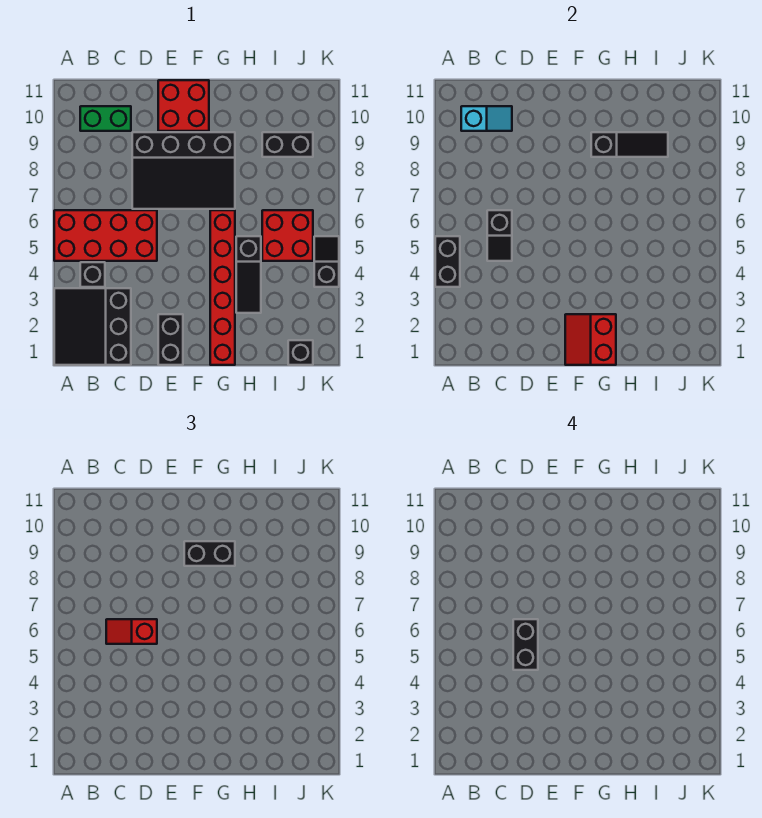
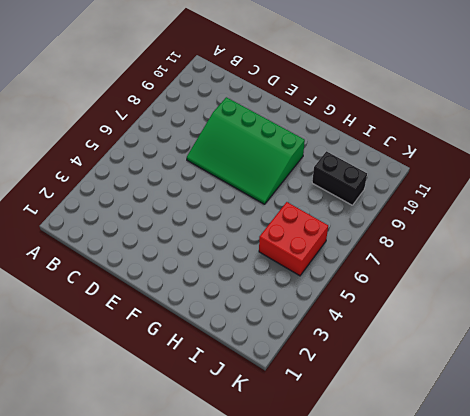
green 3x4 slope [187,97,305,204] -> black 3x4 slope [132,132,235,209]
none -> black 3x3 slope [54,288,131,365]
none -> red 2x4 brick [54,210,157,261]
none -> black 1x1 brick [80,262,105,287]

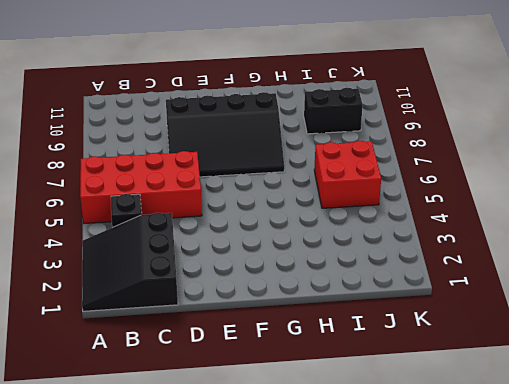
none -> green 1x2 brick [80,106,131,131]
none -> black 1x2 brick [158,314,183,365]
none -> red 2x2 brick [158,80,209,131]

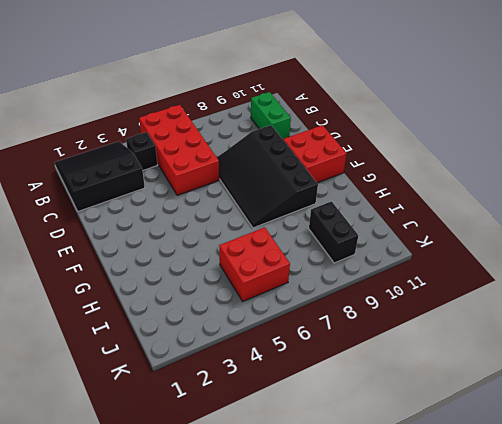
none -> black 1x2 brick [158,314,183,365]
none -> red 1x6 brick [210,210,235,365]
none -> black 1x3 slope [236,236,261,313]

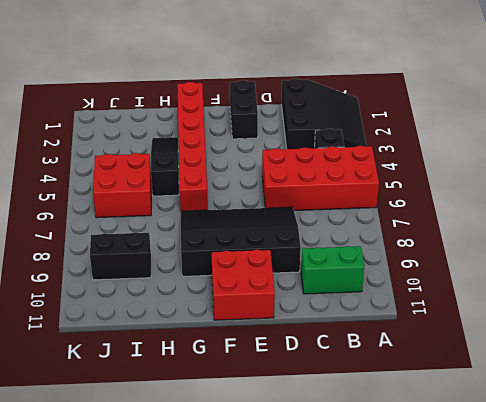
none -> black 1x1 brick [288,340,313,365]
none -> black 1x2 slope [314,236,339,287]
none -> black 1x2 brick [435,236,460,287]

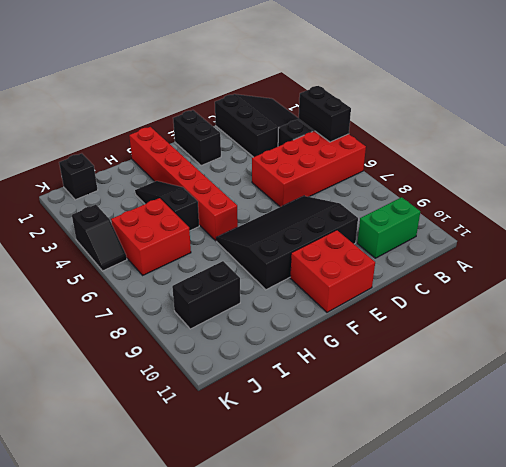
none -> cyan 1x2 slope [461,106,512,131]
none -> black 1x2 slope [487,210,512,261]
none -> red 2x2 slope [565,314,616,365]

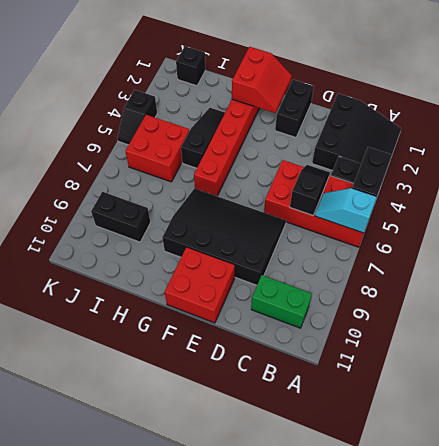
cyan 1x2 slope [315,188,377,233] -> cyan 1x2 slope moved to [461,106,512,131]
none -> black 1x3 slope [591,132,668,157]
none -> red 1x2 slope [106,619,157,644]
none -> black 1x2 brick [184,541,235,566]

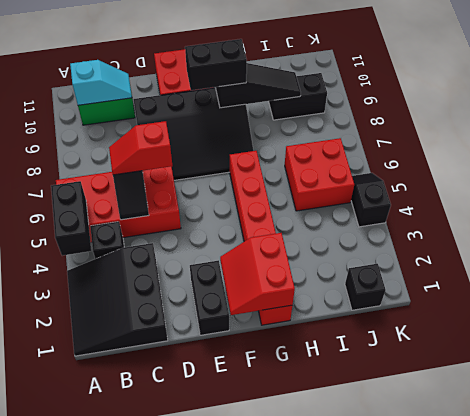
none -> black 1x3 slope [236,236,261,313]
none -> black 1x2 brick [513,619,538,670]

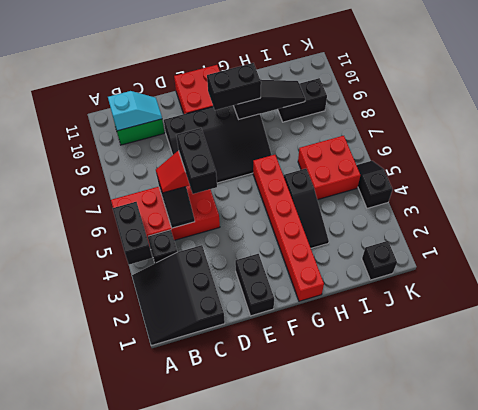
none -> red 2x2 slope [565,314,616,365]

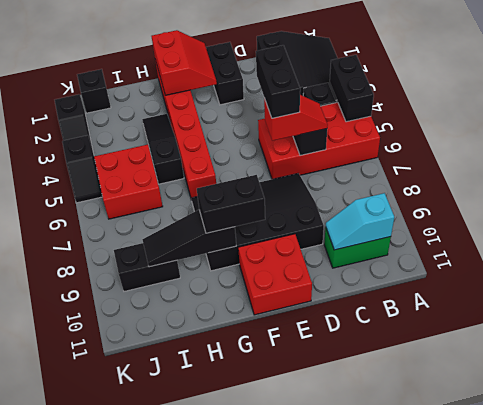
black 1x2 slope [55,94,93,150] -> none

